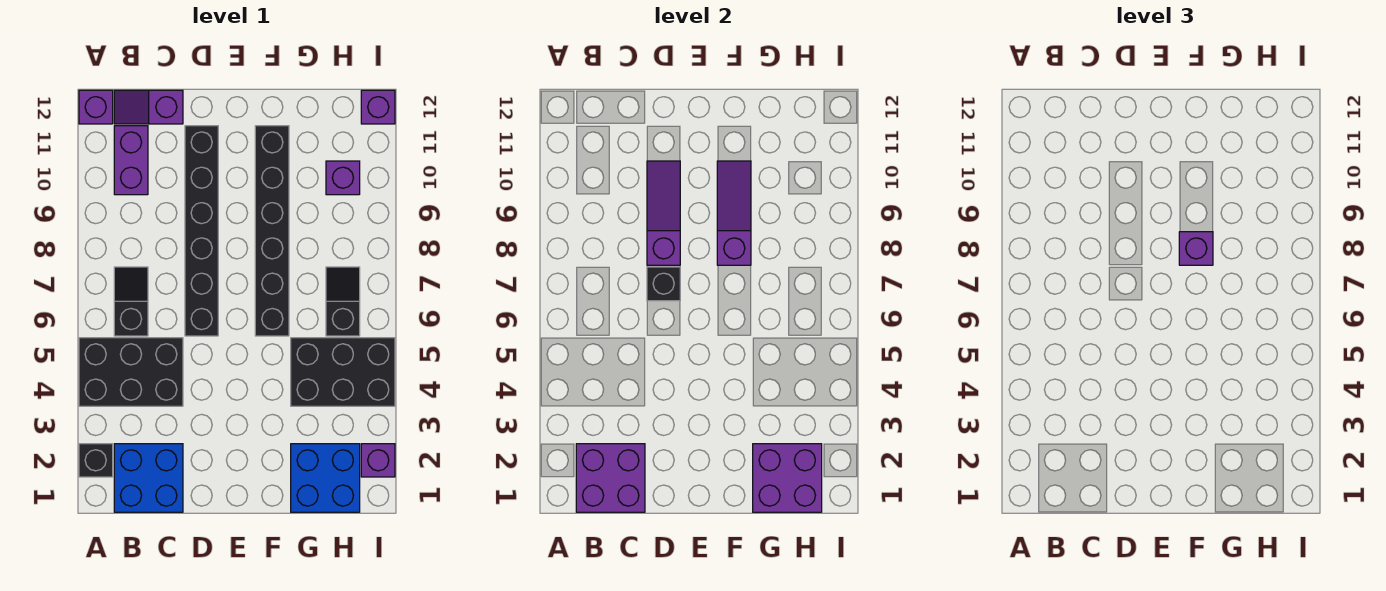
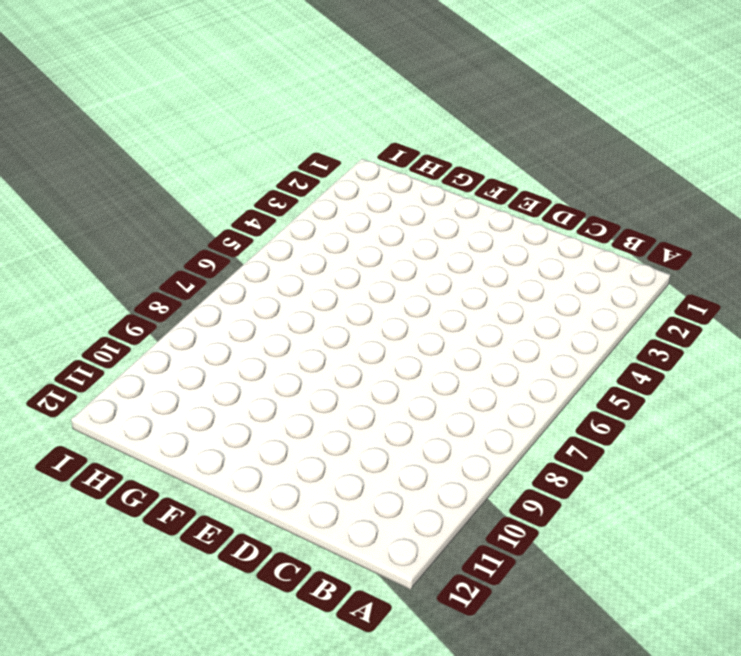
none -> black 1x1 brick [79,444,113,477]
none -> black 2x3 brick [79,338,183,406]
none -> purple 1x1 brick [79,90,113,124]

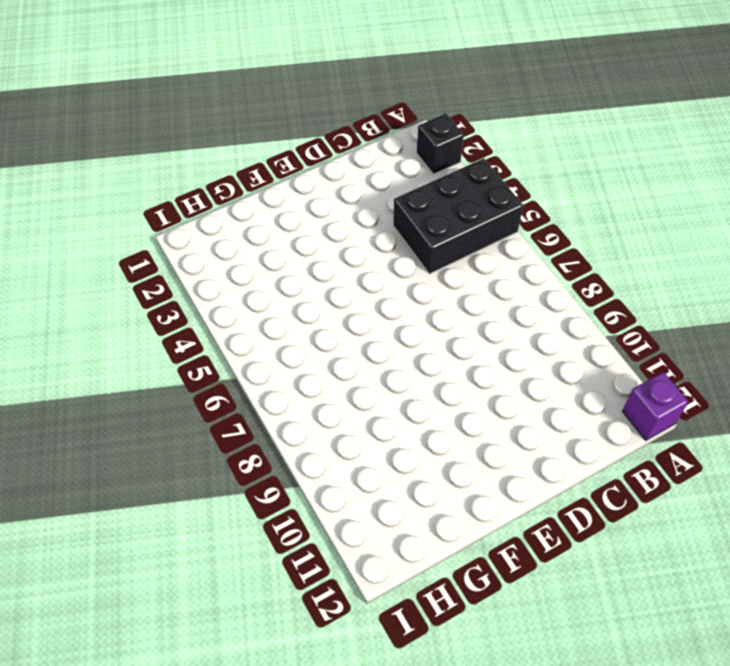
none -> blue 2x2 brick [114,444,183,512]
none -> black 1x2 slope [114,267,148,336]
none -> purple 1x2 brick [114,126,148,195]

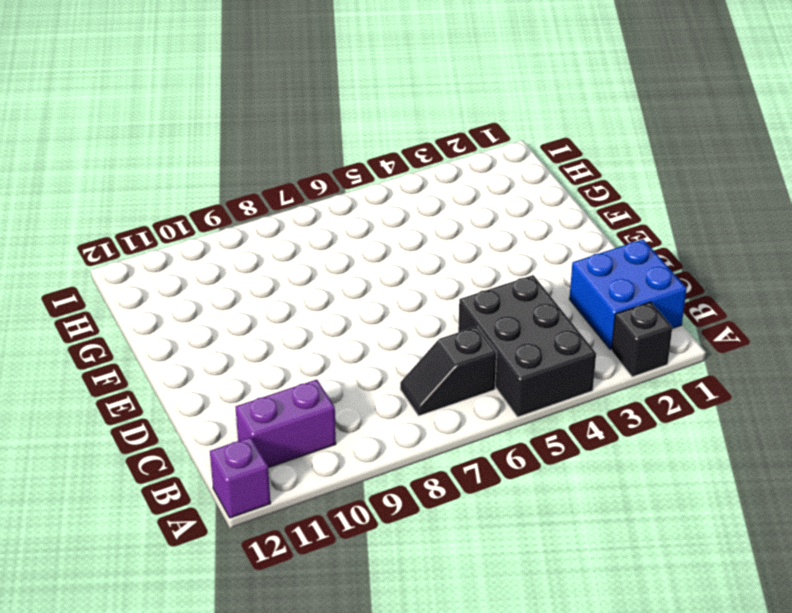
none -> purple 1x2 slope [114,90,183,124]
none -> black 1x6 brick [185,126,218,336]
none -> black 1x6 brick [255,126,289,336]

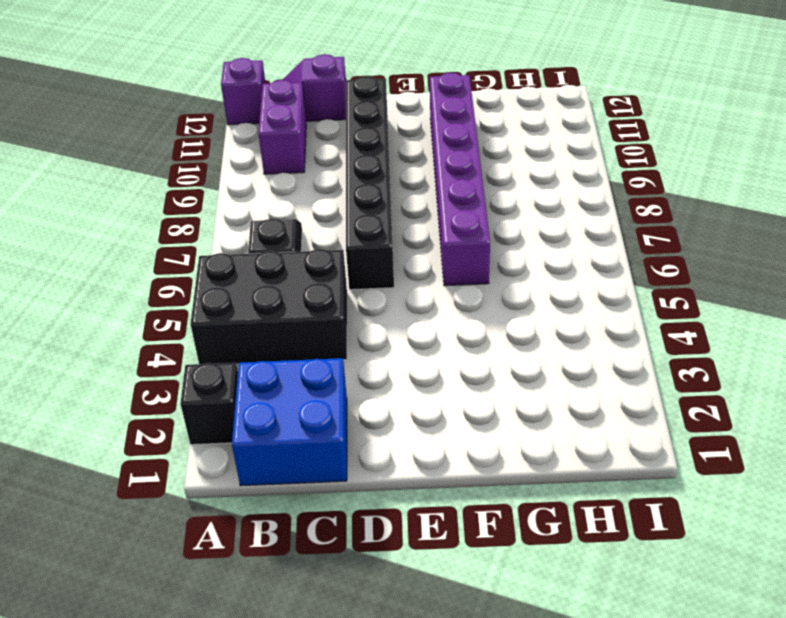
purple 1x6 brick [430,73,490,286] -> black 1x6 brick [255,126,289,336]
none -> blue 2x2 brick [291,444,360,512]
none -> black 2x3 brick [291,338,395,406]
none -> black 1x2 slope [326,267,360,336]

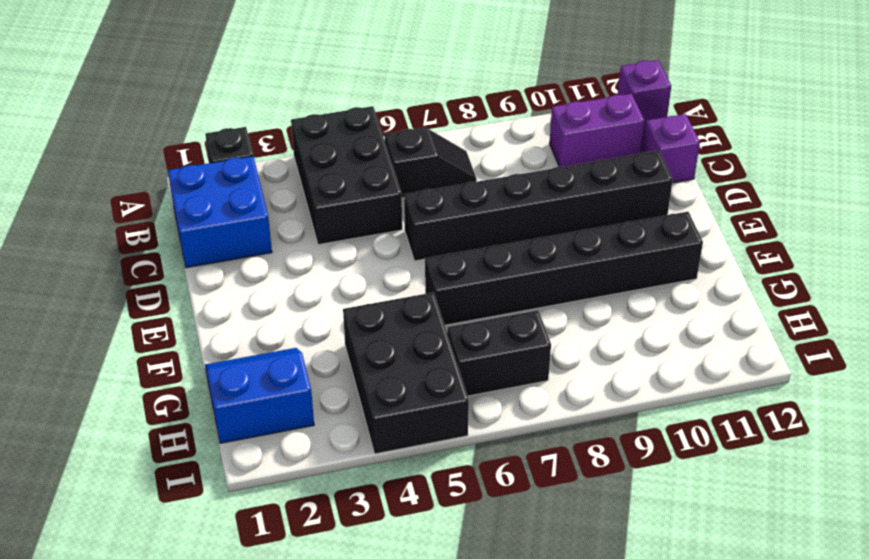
blue 2x2 slope [205,348,314,443] -> blue 2x2 brick [291,444,360,512]
black 1x2 brick [447,310,551,396] -> black 1x2 slope [326,267,360,336]
none -> purple 1x1 brick [326,161,360,195]
none -> purple 1x1 brick [361,444,395,477]
none -> purple 1x1 brick [361,90,395,124]

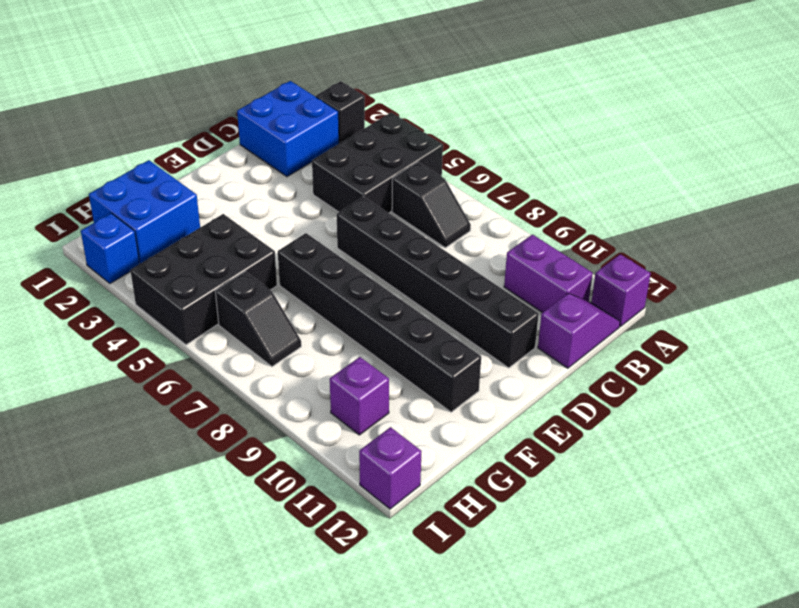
blue 1x1 brick [81,213,140,284] -> purple 1x1 brick [361,444,395,477]
none -> purple 2x2 brick [576,444,645,512]
none -> black 1x1 brick [647,267,680,301]
none -> purple 1x3 slope [647,161,680,265]

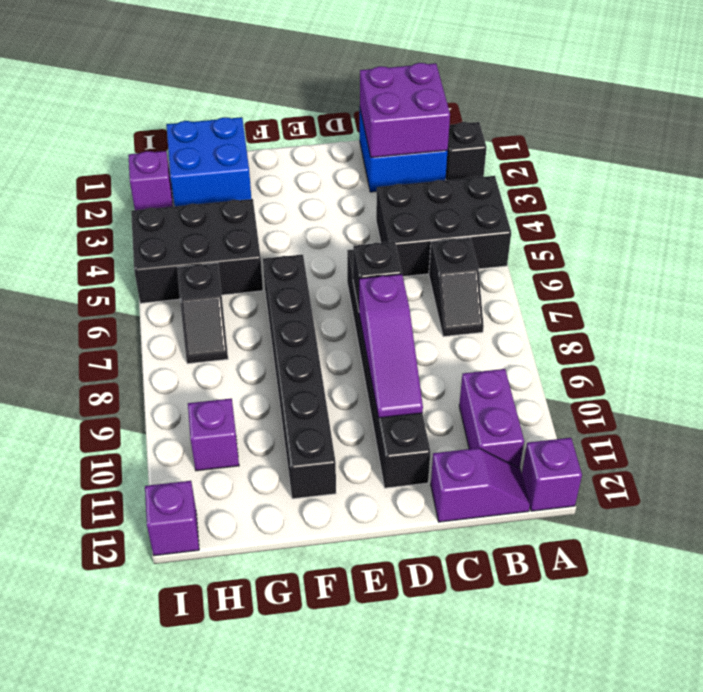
none -> purple 1x3 slope [717,161,751,265]
none -> purple 2x2 brick [753,444,822,512]
none -> purple 1x1 brick [1179,232,1213,265]

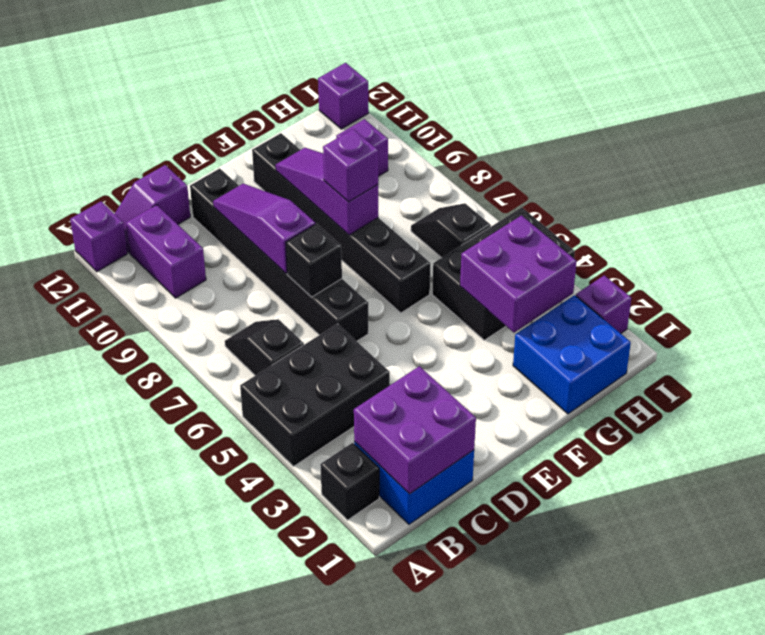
purple 2x2 brick [460,216,577,333] -> purple 2x2 brick moved to [753,444,822,512]

